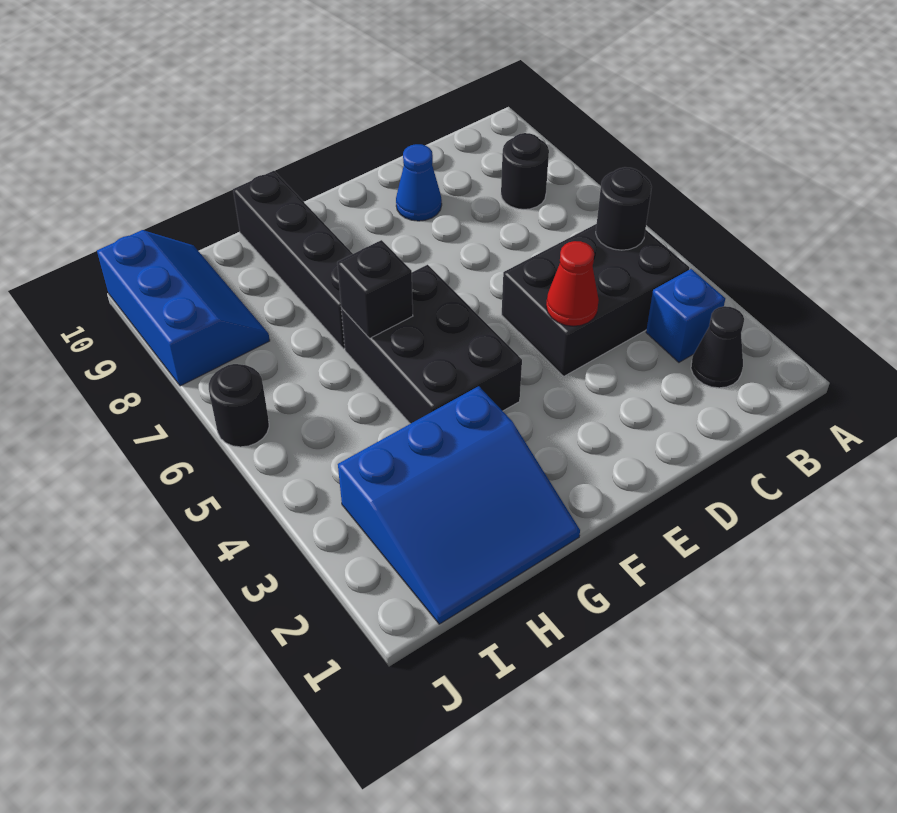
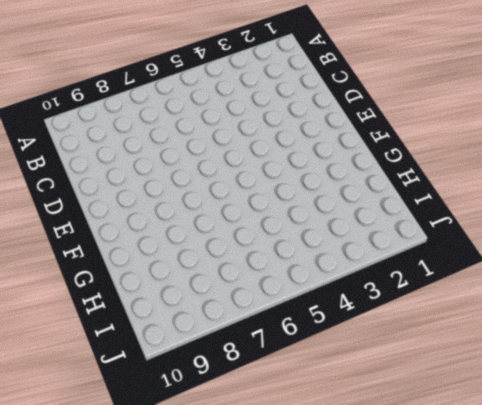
none -> black 1x1 cone [691,306,744,388]
none -> blue 1x1 brick [646,269,725,362]
none -> black 2x3 brick [502,224,689,376]

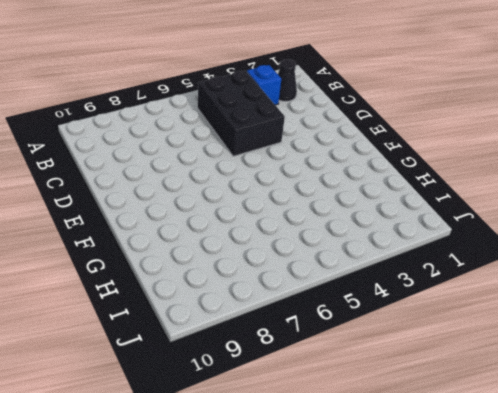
none -> black 1x1 round brick [501,133,549,209]
none -> blue 1x1 cone [396,144,442,221]
none -> black 2x3 brick [341,265,522,424]

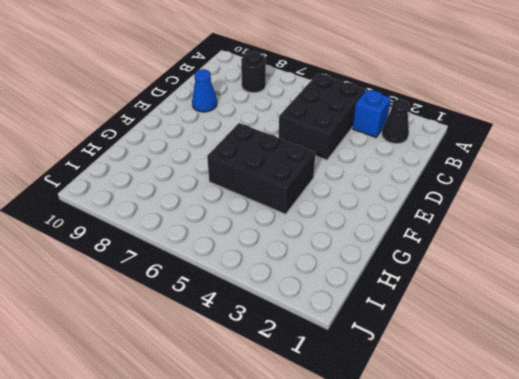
none -> blue 3x3 slope [338,386,580,624]
none -> black 1x4 brick [233,171,353,349]
none -> blue 2x3 slope [97,230,270,386]

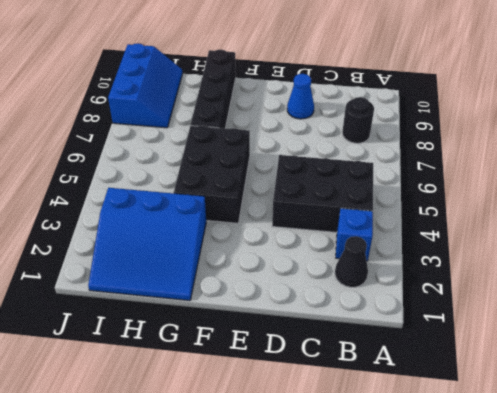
none -> black 1x1 round brick [209,364,269,447]
none -> black 1x1 round brick [596,167,652,250]
none -> red 1x1 cone [546,241,599,326]

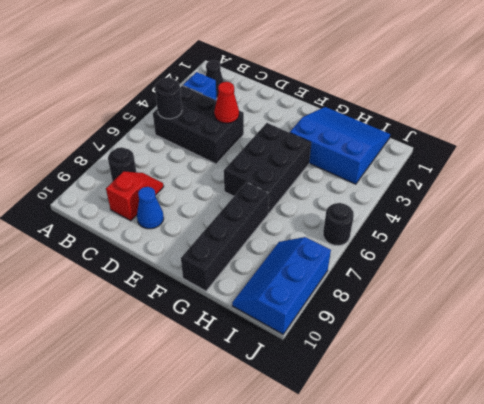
red 1x2 slope [106,171,164,221] -> none
none -> black 1x1 brick [337,240,413,338]

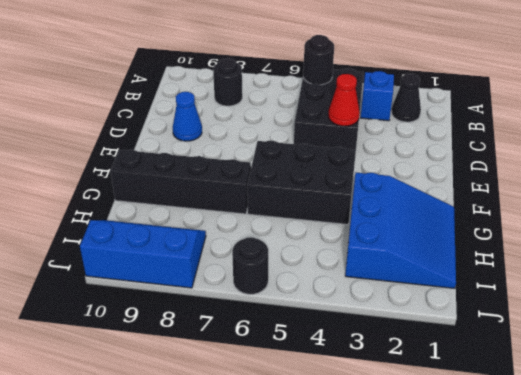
none -> black 1x1 brick [337,240,413,338]

